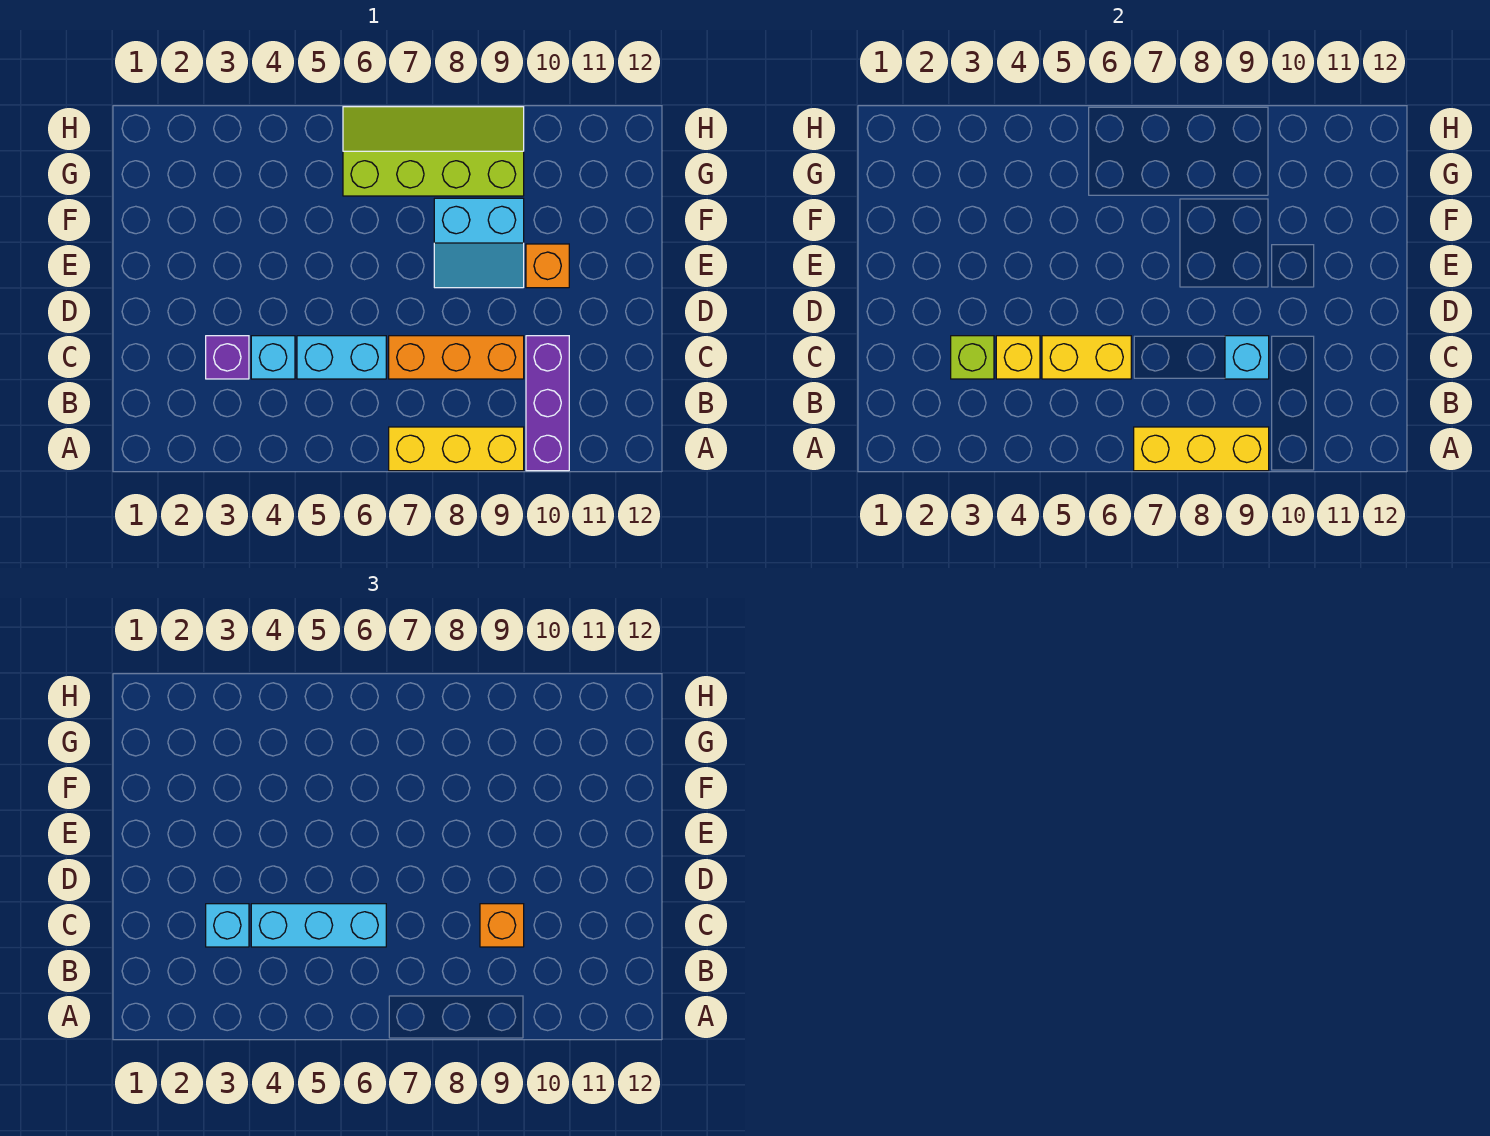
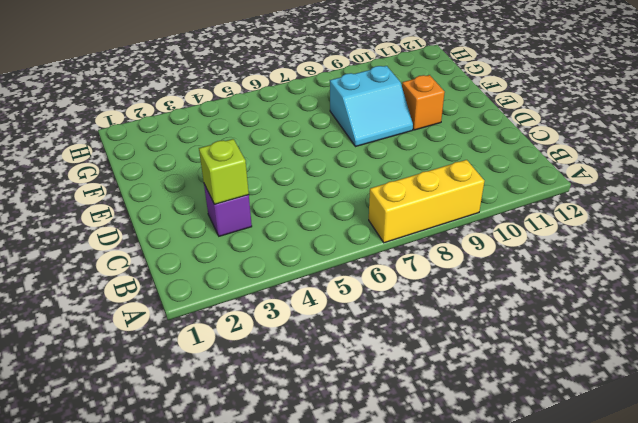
none -> purple 1x3 brick [526,336,569,471]
none -> cyan 1x1 brick [251,336,295,379]
none -> cyan 1x2 brick [297,336,386,379]

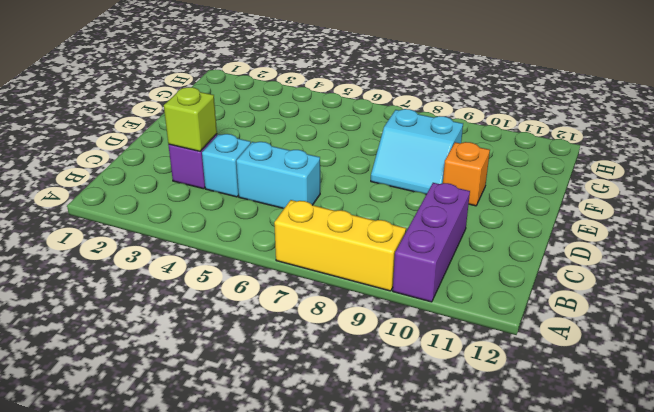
none -> orange 1x3 brick [389,336,524,379]
none -> lime 2x4 slope [343,107,524,196]
none -> yellow 1x3 brick [1134,427,1269,471]

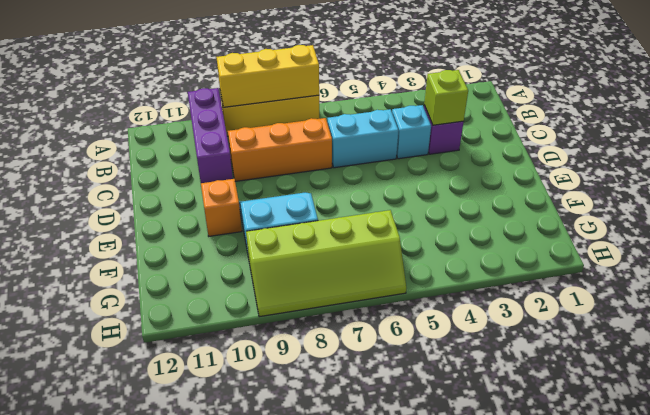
none -> yellow 1x1 brick [996,336,1040,379]
none -> yellow 1x2 brick [1042,336,1131,379]
none -> cyan 1x1 brick [1225,336,1269,379]

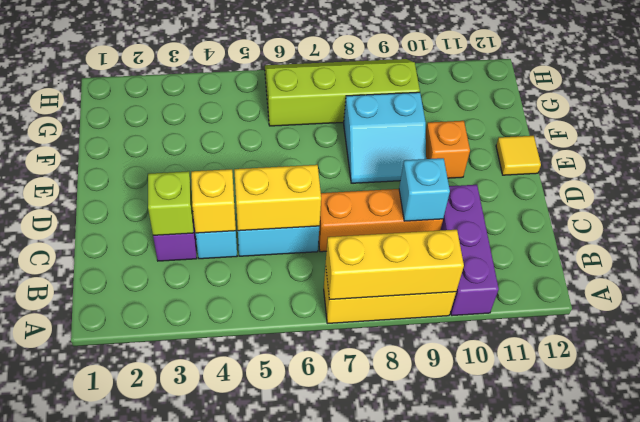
yellow 1x1 tile [496,136,541,175] -> none
none -> cyan 1x1 brick [206,904,249,947]
none -> cyan 1x3 brick [251,904,386,947]
none -> orange 1x1 brick [480,904,524,947]

